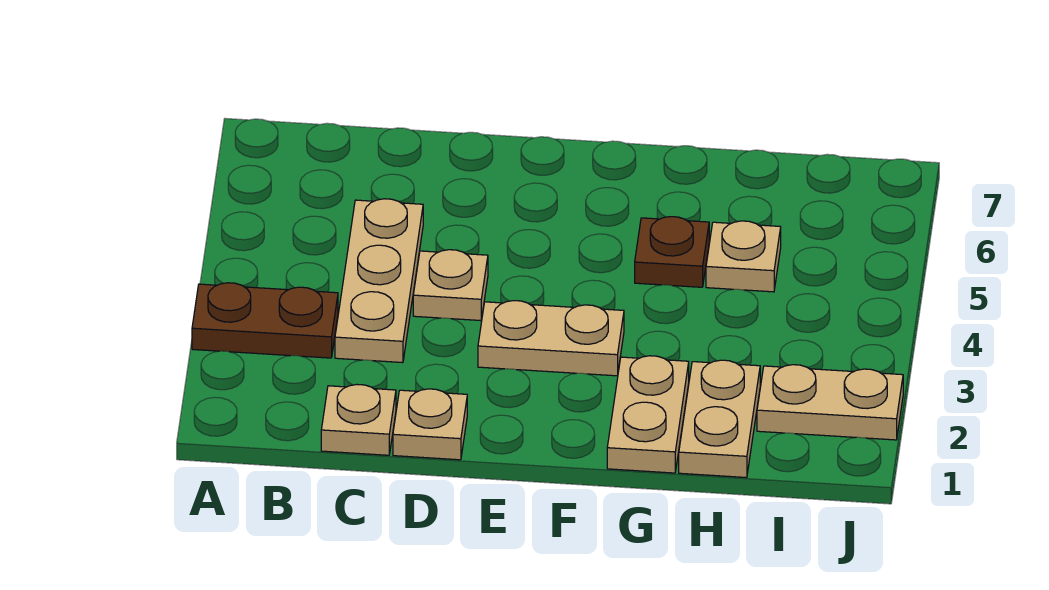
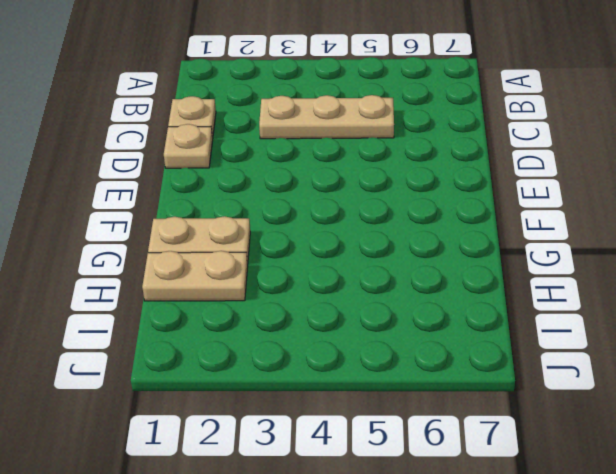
none -> brown 1x2 plate [192,283,338,358]
none -> tan 1x1 plate [413,250,488,321]

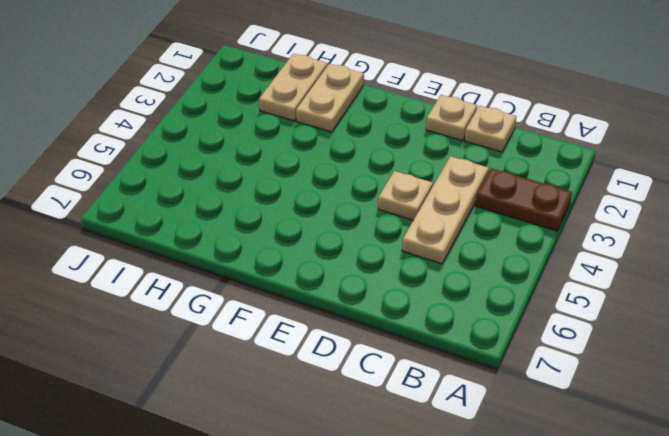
none -> tan 1x2 plate [478,301,624,376]
none -> brown 1x1 plate [635,217,709,287]

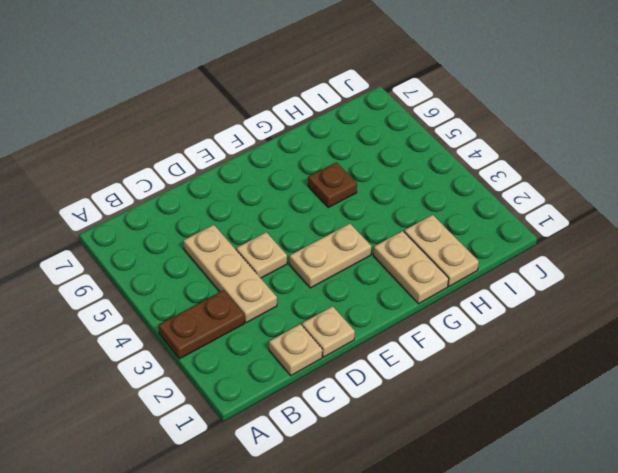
none -> tan 1x1 plate [706,221,781,292]
none -> tan 1x2 plate [757,365,903,440]

